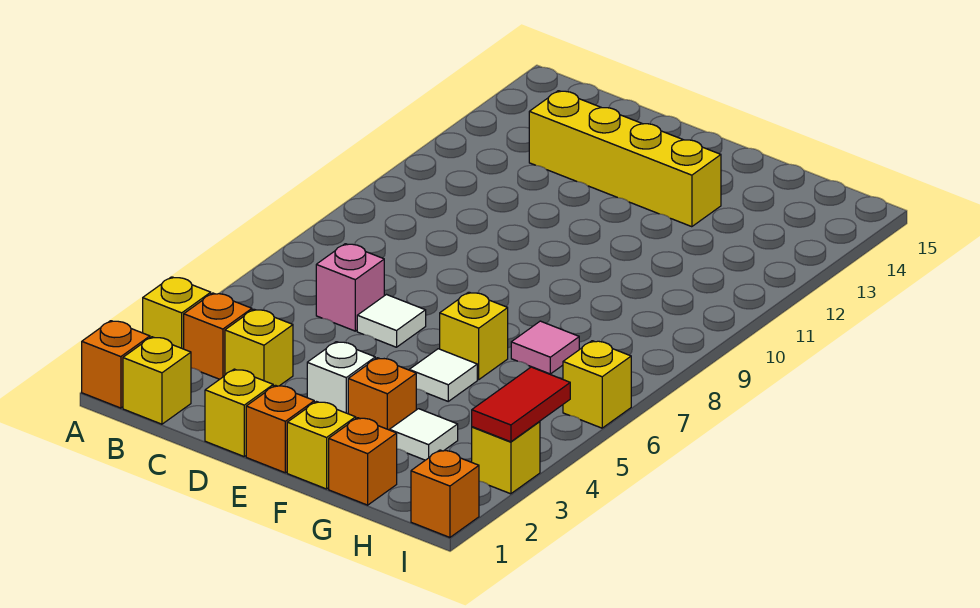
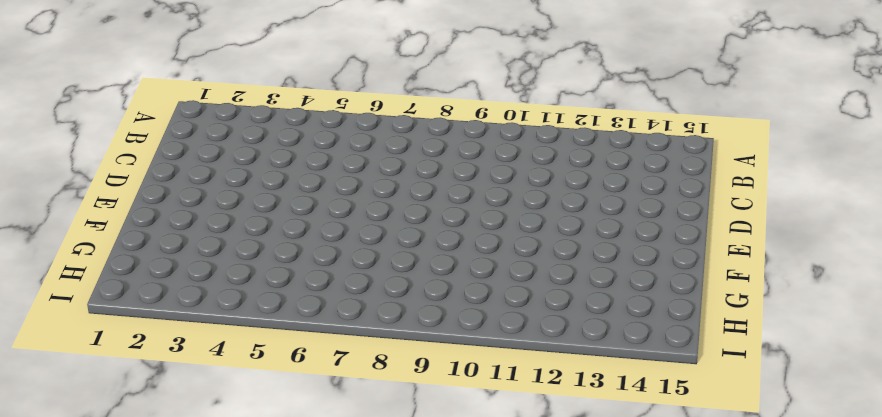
none -> orange 1x1 brick [82,321,150,408]
none -> yellow 1x1 brick [143,277,211,349]
none -> yellow 1x1 brick [123,337,191,424]

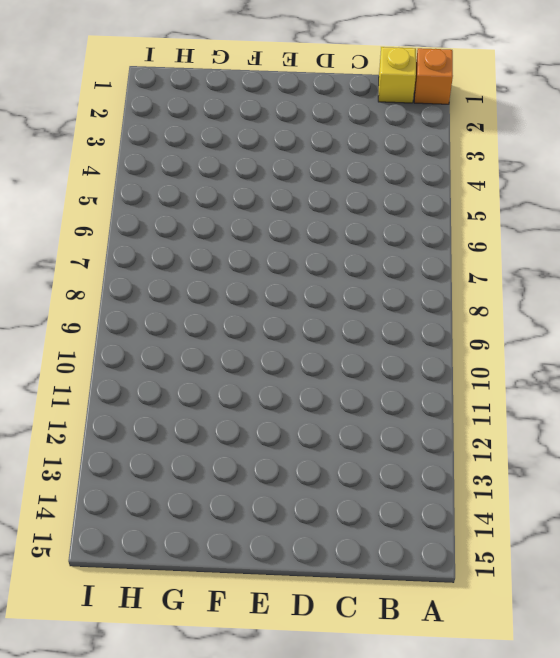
none -> yellow 1x1 brick [143,277,211,349]
none -> orange 1x1 brick [184,293,252,379]
none -> yellow 1x1 brick [225,309,293,386]

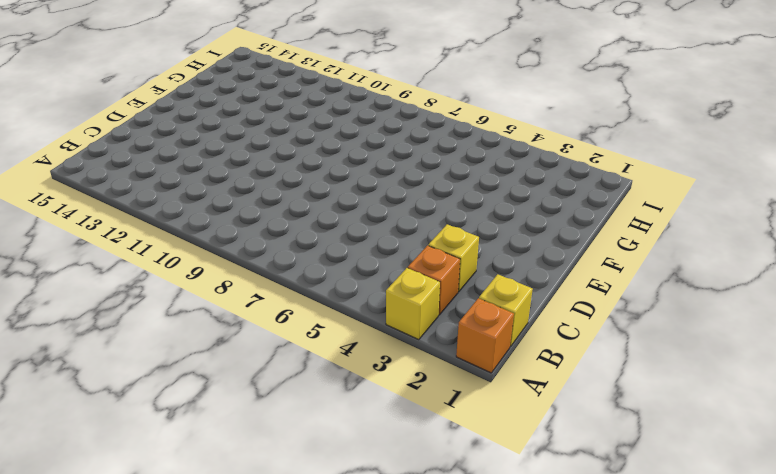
none -> pink 1x1 brick [316,244,384,331]
none -> yellow 1x4 brick [529,91,721,227]
none -> yellow 1x1 brick [205,369,273,456]

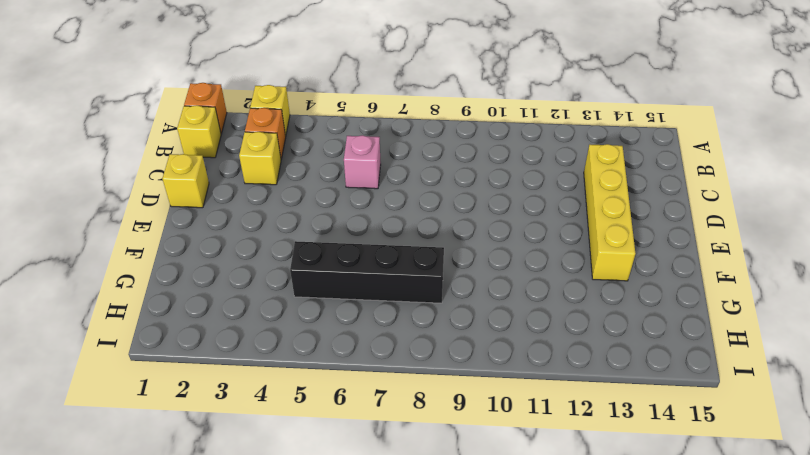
black 1x4 brick [290,241,444,303] -> pink 1x1 tile [511,321,579,374]
none -> white 1x1 tile [357,295,426,347]
none -> orange 1x1 brick [246,385,314,473]
none -> white 1x1 brick [307,342,375,414]

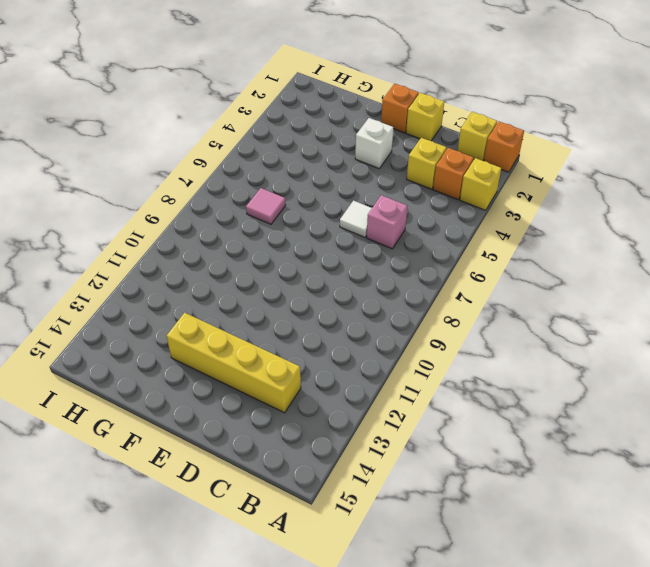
none -> yellow 1x1 brick [287,402,356,489]
none -> orange 1x1 brick [348,358,416,430]
none -> white 1x1 tile [410,349,477,401]

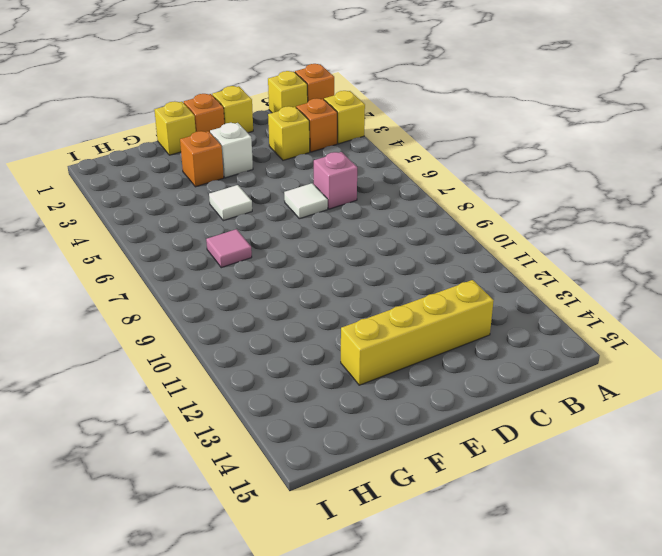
none -> yellow 1x1 brick [440,292,508,380]
none -> orange 1x1 brick [329,418,397,505]
none -> white 1x1 tile [390,409,458,460]

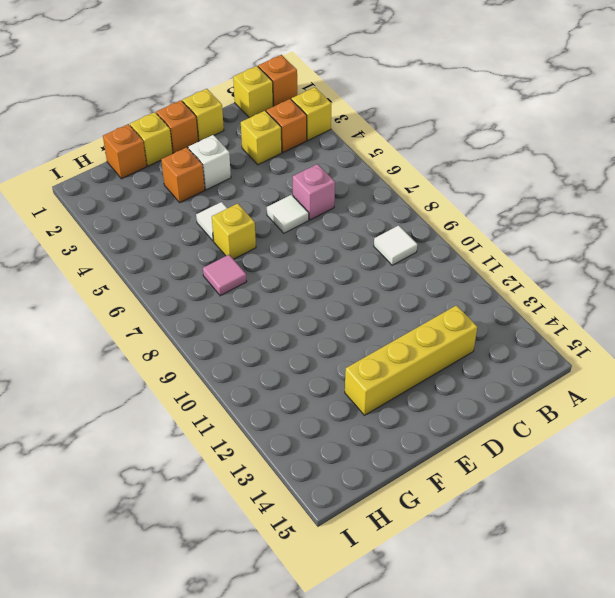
white 1x1 tile [374,225,417,265] -> white 1x1 tile moved to [390,409,458,460]
none -> orange 1x1 brick [411,450,479,537]
none -> yellow 1x1 brick [472,421,540,494]
none -> yellow 1x1 brick [563,341,631,428]

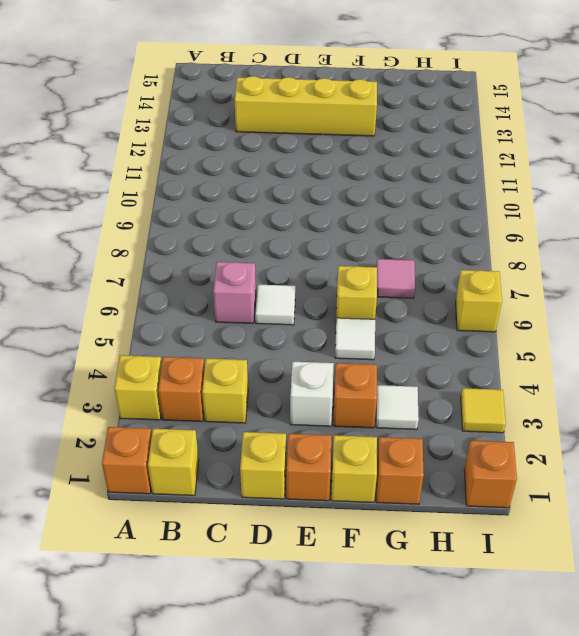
yellow 1x1 tile [461,388,506,433] -> yellow 1x1 brick [472,421,540,494]
none -> red 1x2 tile [472,367,570,442]

